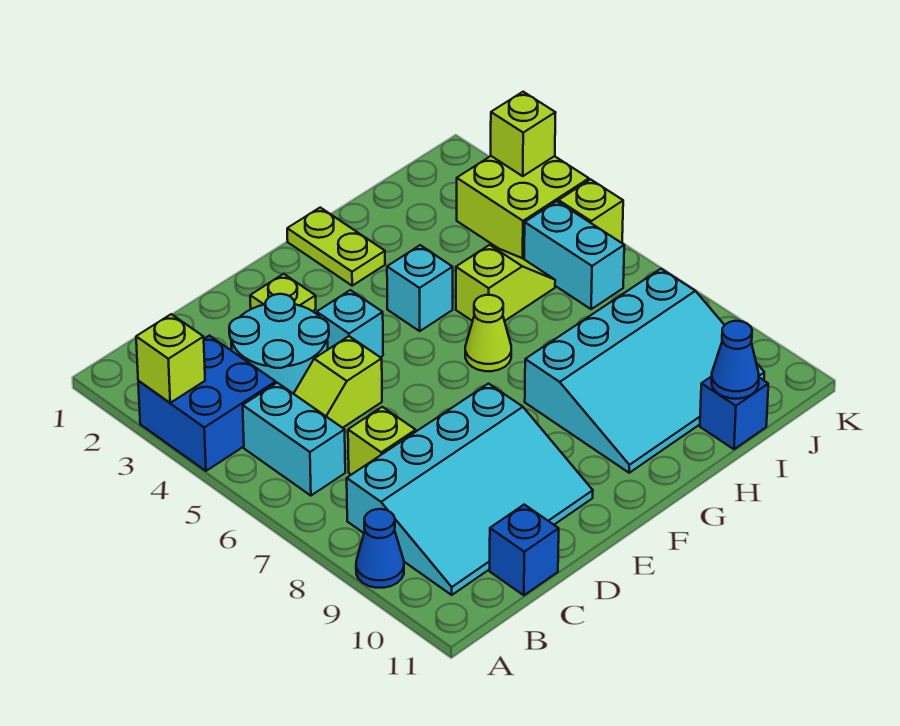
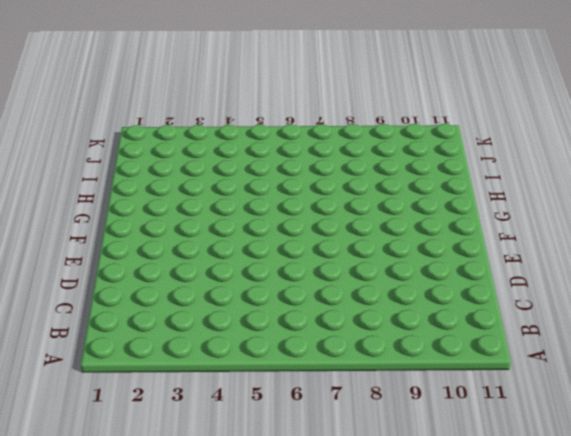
none -> blue 2x2 brick [138,336,276,471]
none -> blue 1x1 cone [356,509,404,588]
none -> cyan 1x2 brick [243,383,345,496]

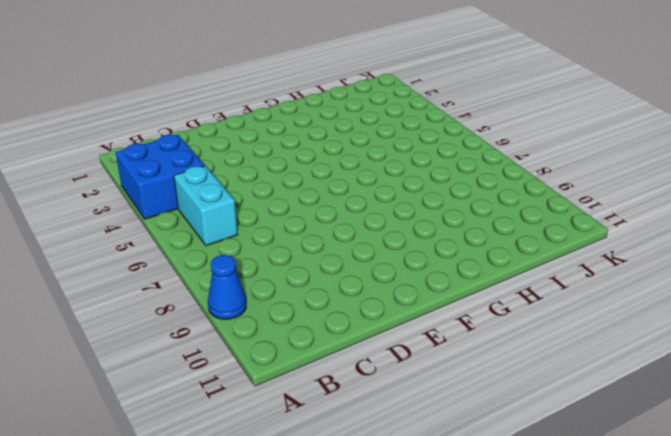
none -> cyan 3x4 slope [347,384,593,595]
none -> cyan 2x2 round brick [229,294,329,394]
none -> lime 1x2 slope [294,336,382,428]

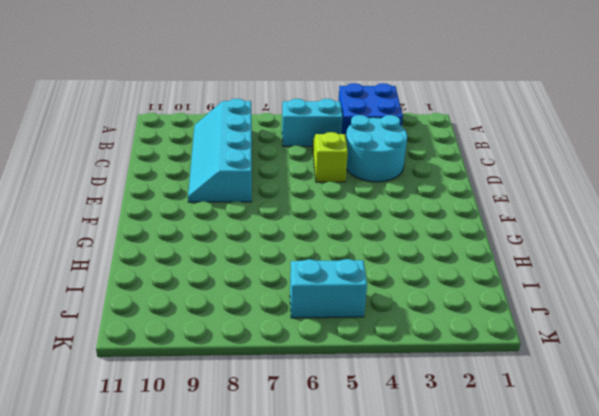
cyan 2x4 slope [188,99,252,202] -> cyan 3x4 slope [347,384,593,595]
none -> blue 1x1 cone [356,509,404,588]
none -> lime 1x1 brick [348,407,416,475]
none -> blue 1x1 brick [490,505,559,595]

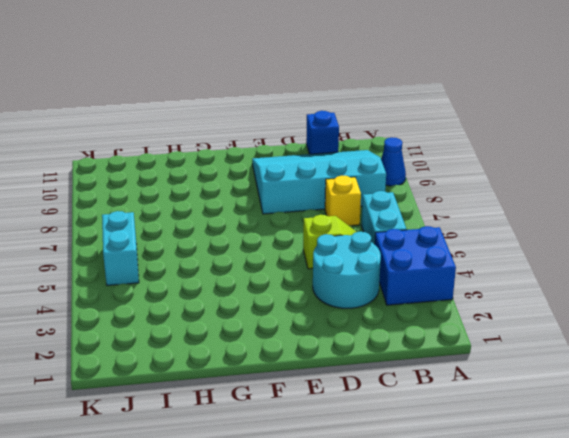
yellow 1x1 brick [325,176,361,226] -> lime 1x1 brick [348,407,416,475]
none -> lime 1x1 plate [250,274,316,311]
none -> cyan 1x1 brick [317,290,383,357]
none -> lime 1x2 plate [287,208,385,286]

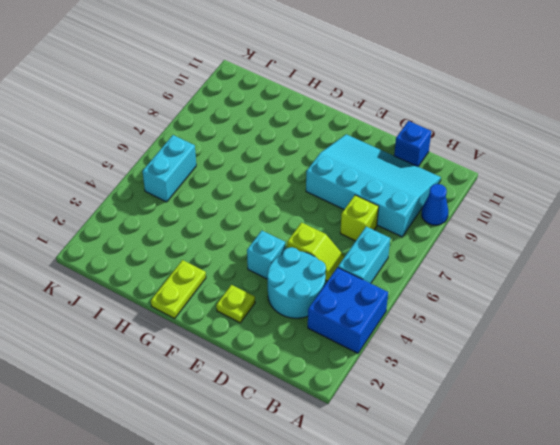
none -> cyan 1x1 brick [387,245,453,331]
none -> lime 1x1 cone [465,295,511,371]
none -> cyan 3x4 slope [525,269,764,473]

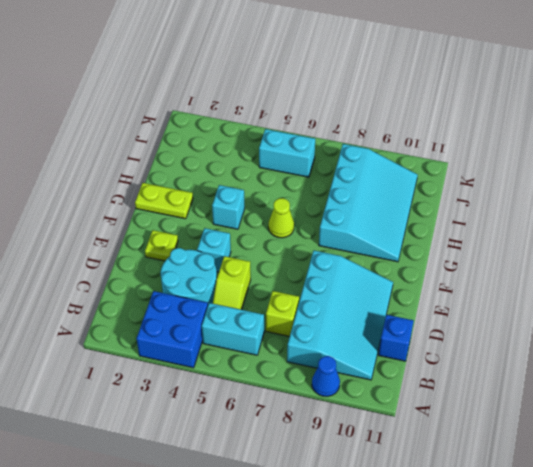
none -> lime 1x2 slope [456,245,555,321]
none -> blue 1x1 brick [700,376,768,449]
none -> lime 2x2 brick [457,156,589,259]

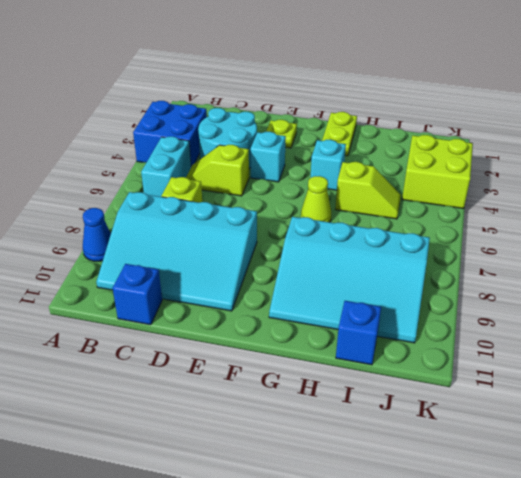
none -> cyan 1x2 brick [524,201,624,309]
none -> lime 1x1 brick [559,179,623,243]
none -> lime 1x1 brick [136,314,205,403]

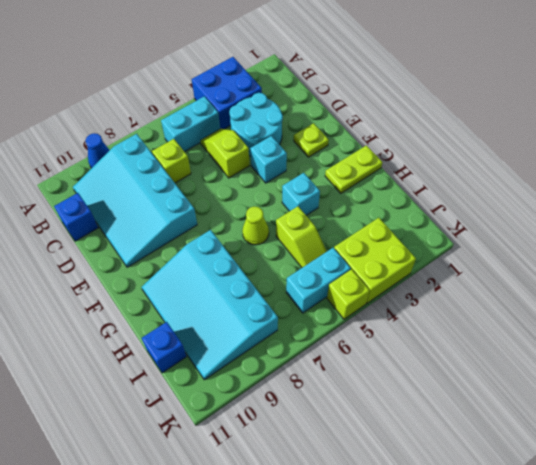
none -> lime 1x1 brick [136,314,205,403]
none -> blue 1x1 cone [711,321,759,399]
none -> lime 1x1 brick [491,92,556,176]

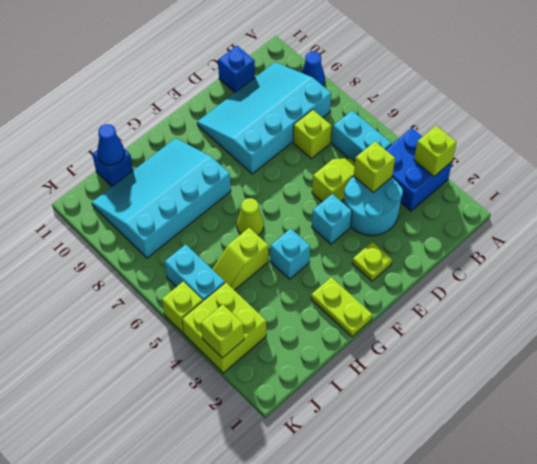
lime 1x1 brick [354,141,395,192] -> none

